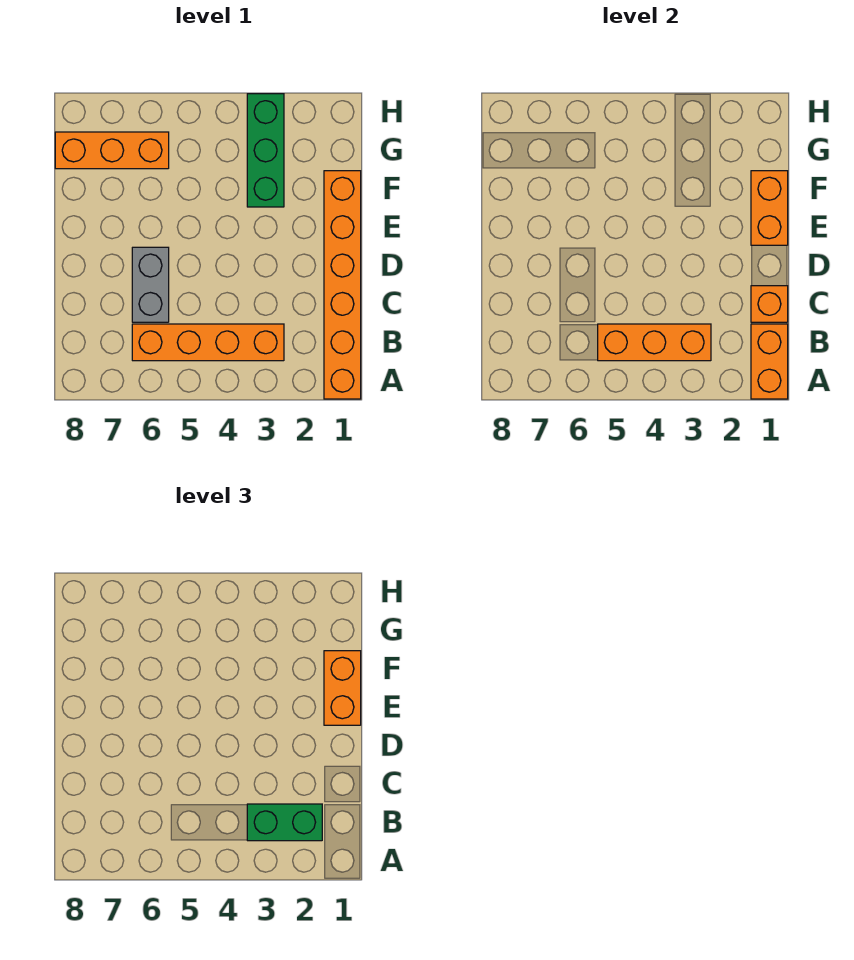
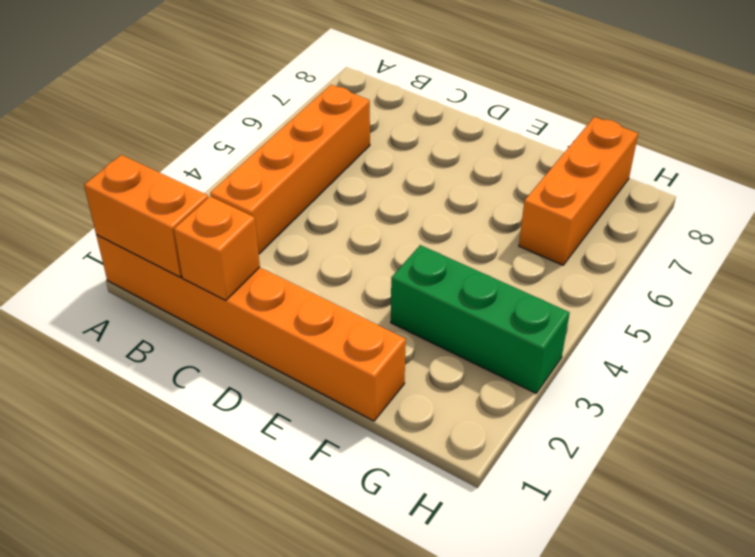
none -> grey 1x2 brick [132,247,169,322]
none -> orange 1x3 brick [598,324,711,361]

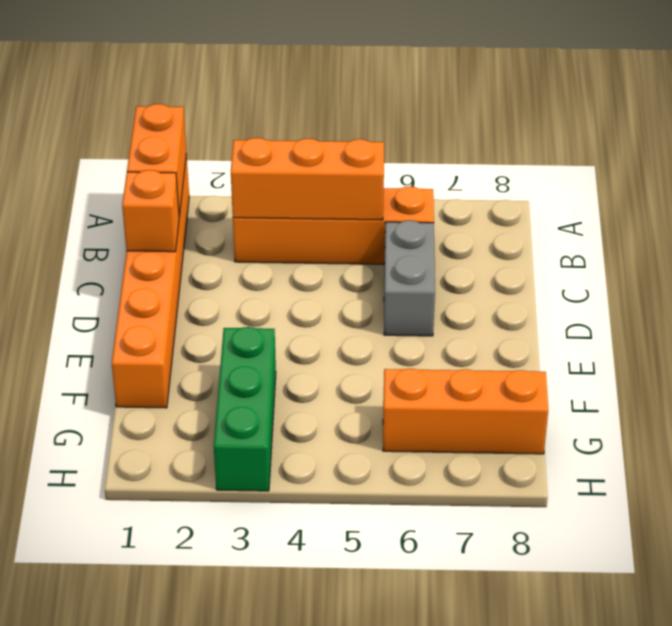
none -> orange 1x2 brick [751,171,788,245]
none -> green 1x2 brick [247,804,322,841]

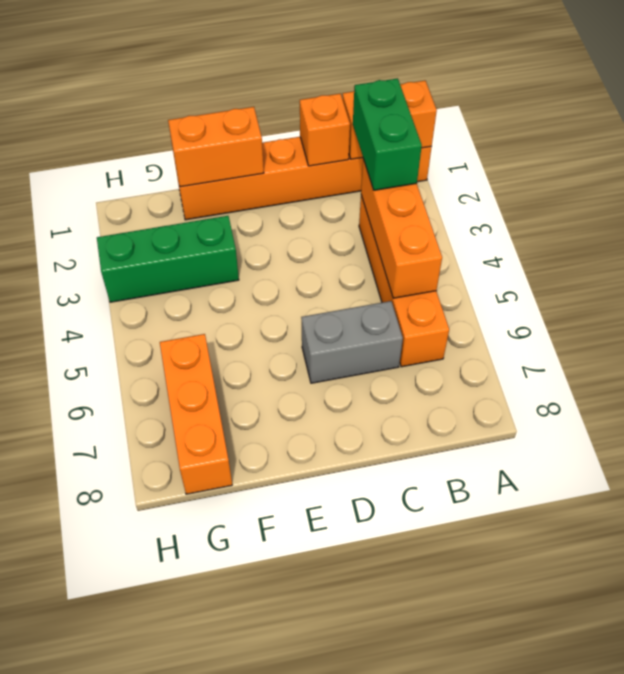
none -> orange 1x2 brick [324,651,361,725]

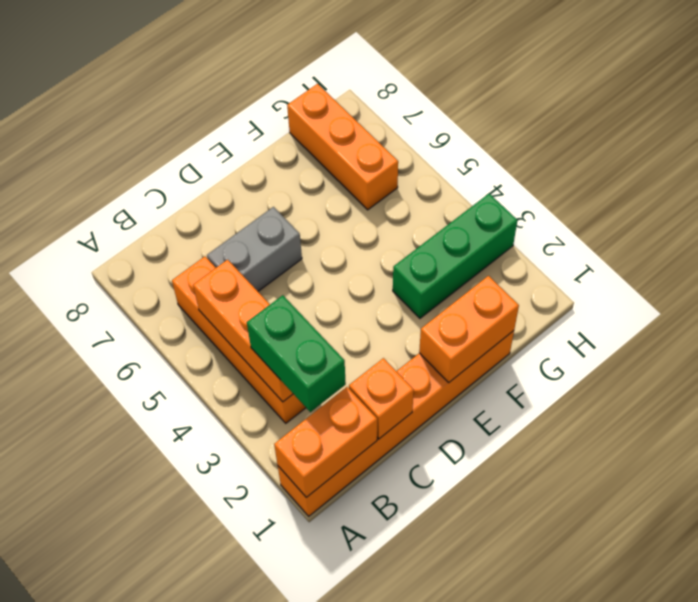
none -> orange 1x2 brick [324,651,361,725]

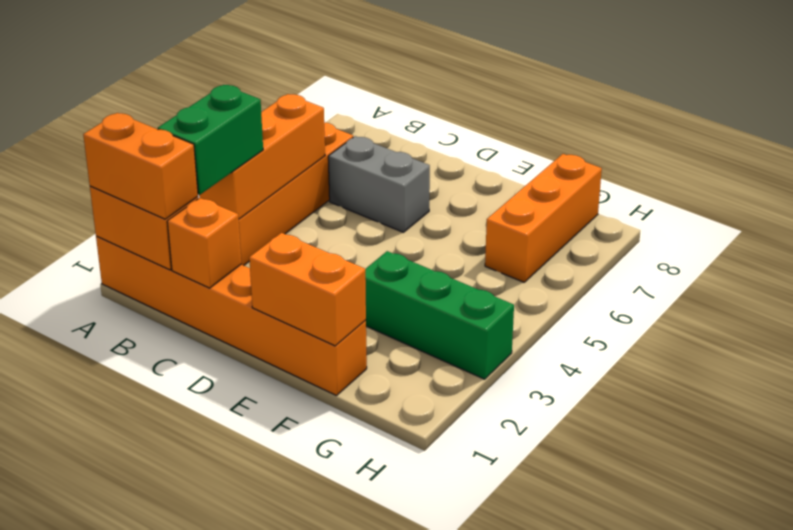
orange 1x2 brick [83,113,198,219] -> orange 1x2 brick moved to [324,651,361,725]

